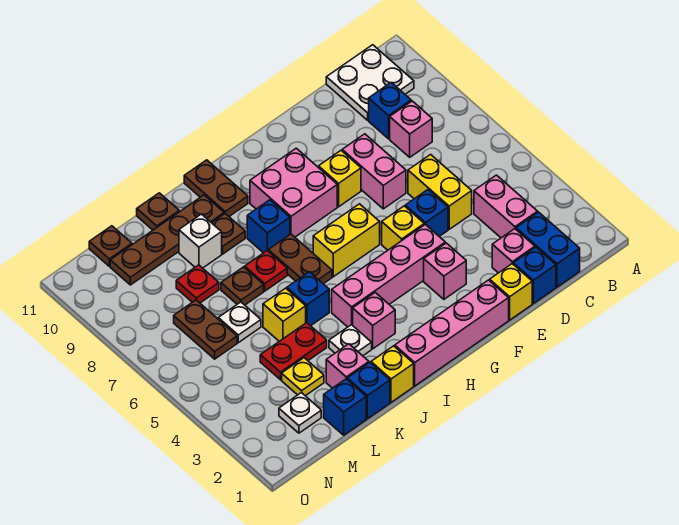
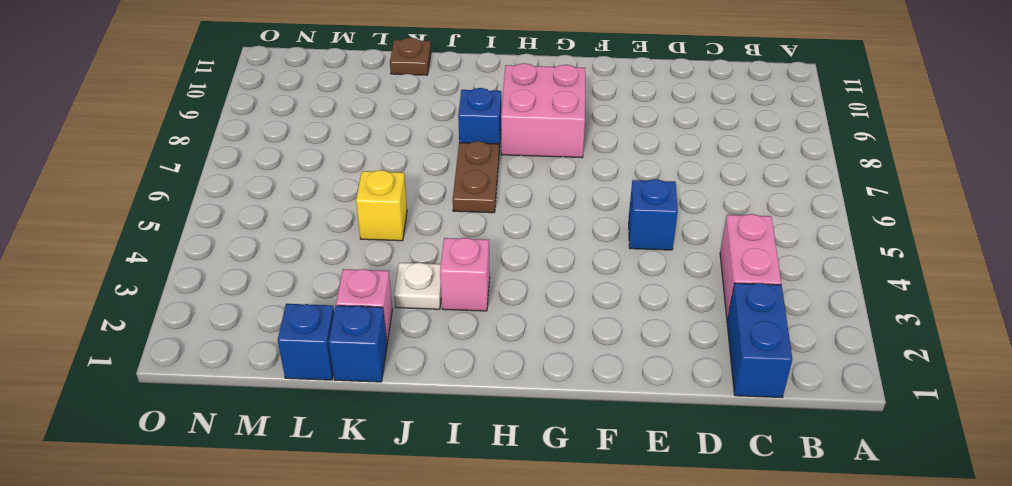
none -> white 2x2 plate [326,45,414,120]
none -> pink 1x1 brick [390,101,432,157]
none -> blue 1x1 brick [369,83,411,139]
none -> blue 1x1 brick [513,247,556,304]

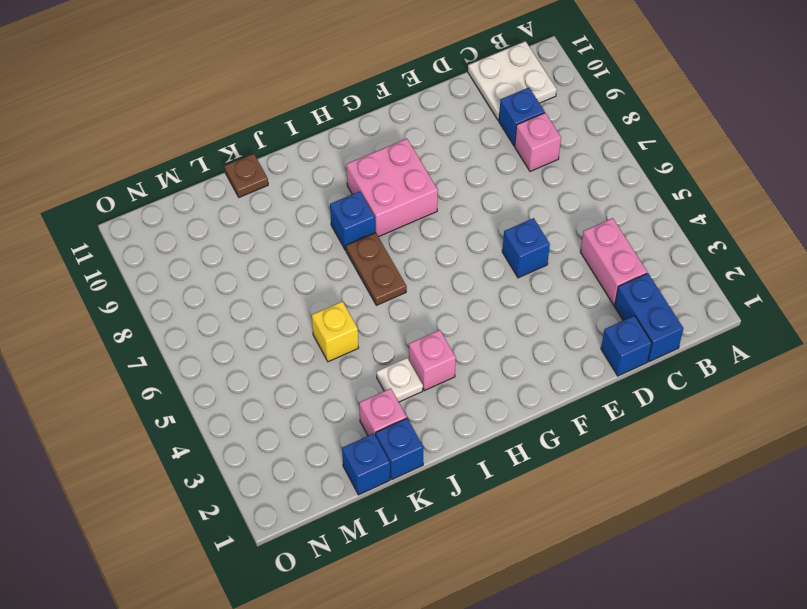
none -> pink 1x1 brick [492,229,535,273]
none -> yellow 1x2 brick [408,155,472,229]
none -> yellow 1x1 brick [490,264,532,320]
none -> pink 1x2 brick [342,134,406,209]

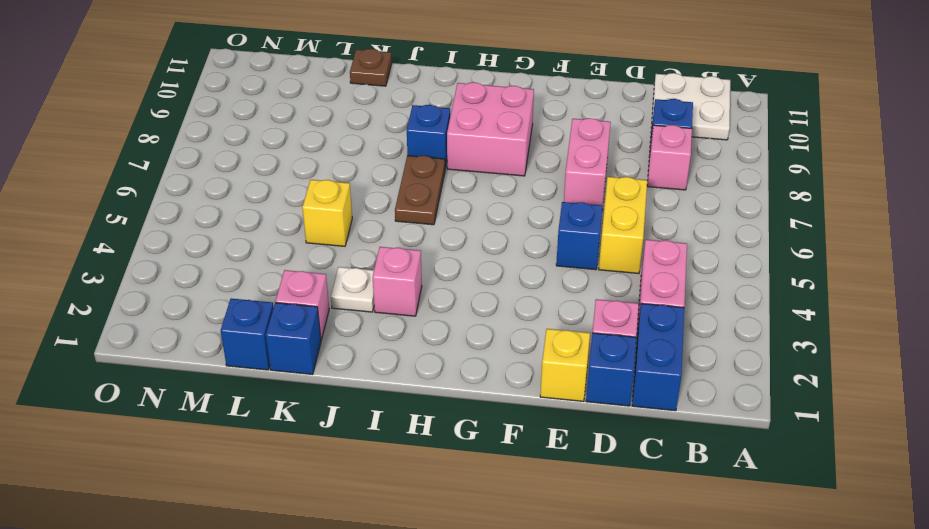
none -> pink 1x4 brick [395,280,509,386]
none -> pink 1x1 brick [424,243,466,299]
none -> pink 1x4 brick [332,225,445,327]
none -> yellow 1x1 brick [382,206,424,250]

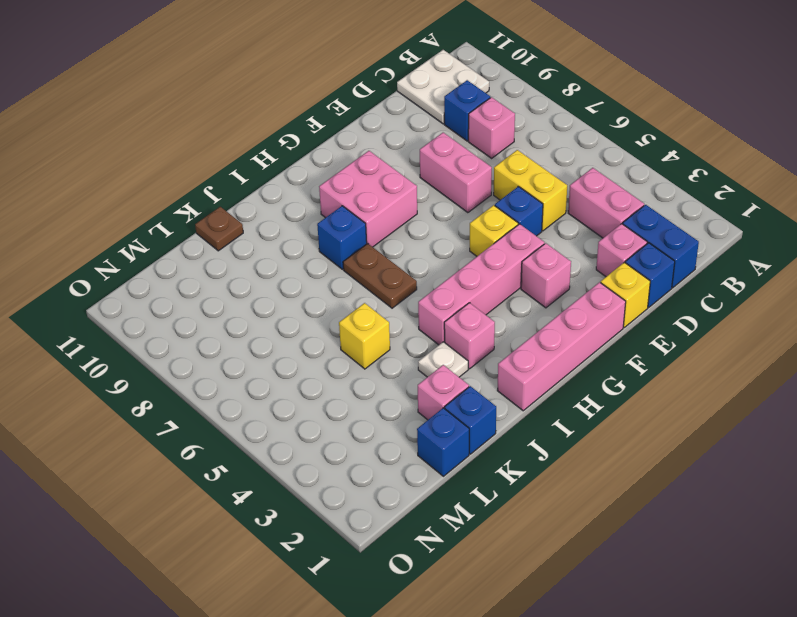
none -> yellow 1x1 brick [319,151,361,207]
none -> yellow 1x2 brick [313,204,380,277]
none -> brown 1x2 plate [184,160,248,216]
none -> yellow 1x1 brick [371,346,414,402]

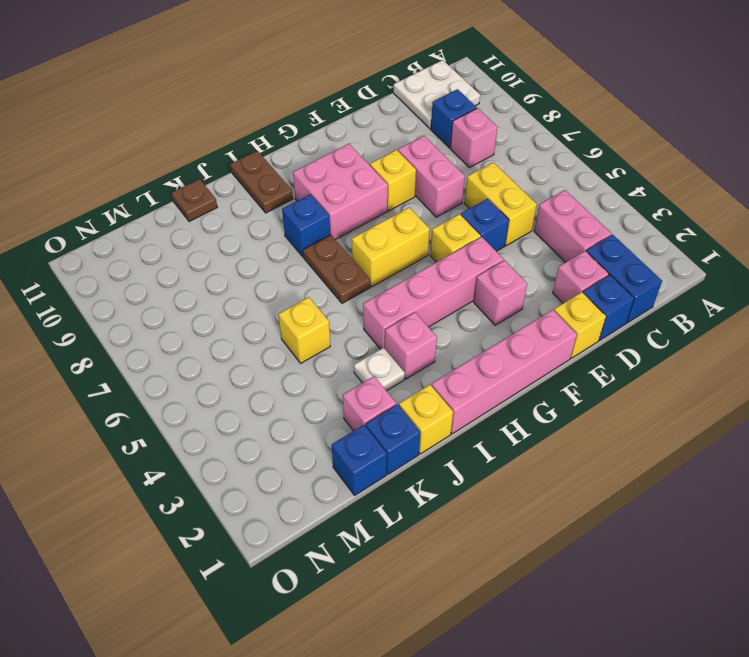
none -> blue 1x1 brick [287,272,329,326]
none -> red 1x1 plate [245,251,287,291]
none -> brown 1x1 plate [212,214,245,254]
none -> brown 1x4 plate [110,195,224,285]

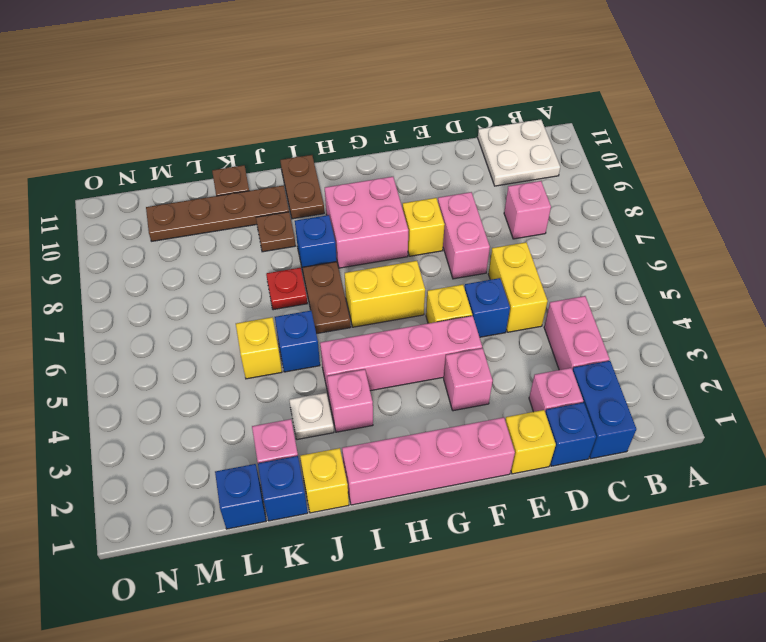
none -> blue 1x1 brick [369,83,411,139]
none -> red 1x2 plate [260,323,327,380]
none -> brown 1x1 plate [221,267,264,305]
none -> white 1x1 brick [179,214,222,268]

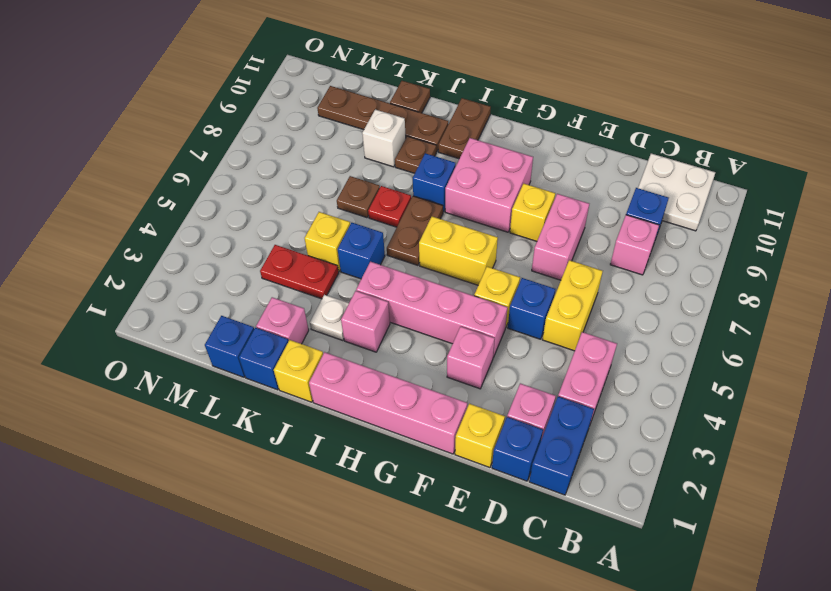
none -> yellow 1x1 plate [282,358,324,396]
none -> white 1x1 plate [218,302,261,343]
none -> red 1x1 plate [176,265,219,303]
none -> white 1x1 plate [279,393,321,433]

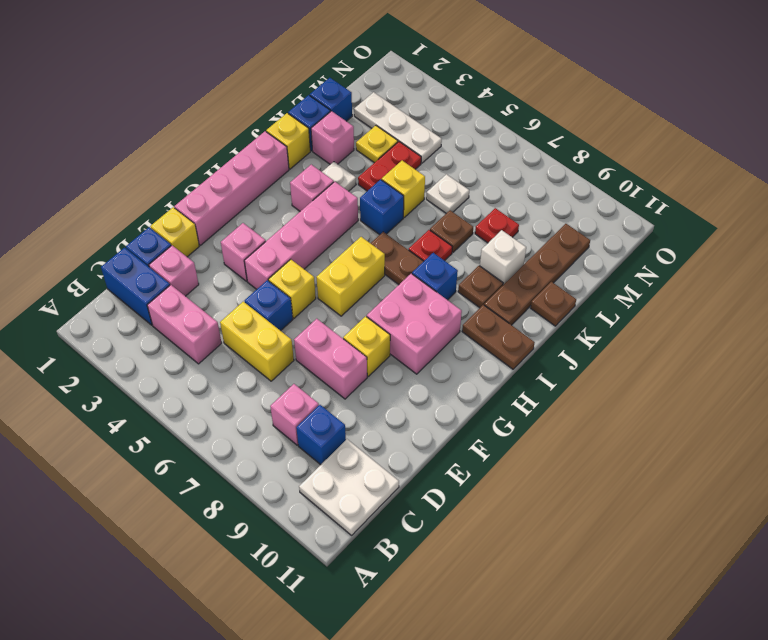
white 1x3 plate [354,92,442,163] -> white 1x1 plate [279,393,321,433]
none -> brown 1x2 plate [174,300,237,359]
none -> brown 1x1 plate [89,226,132,266]

